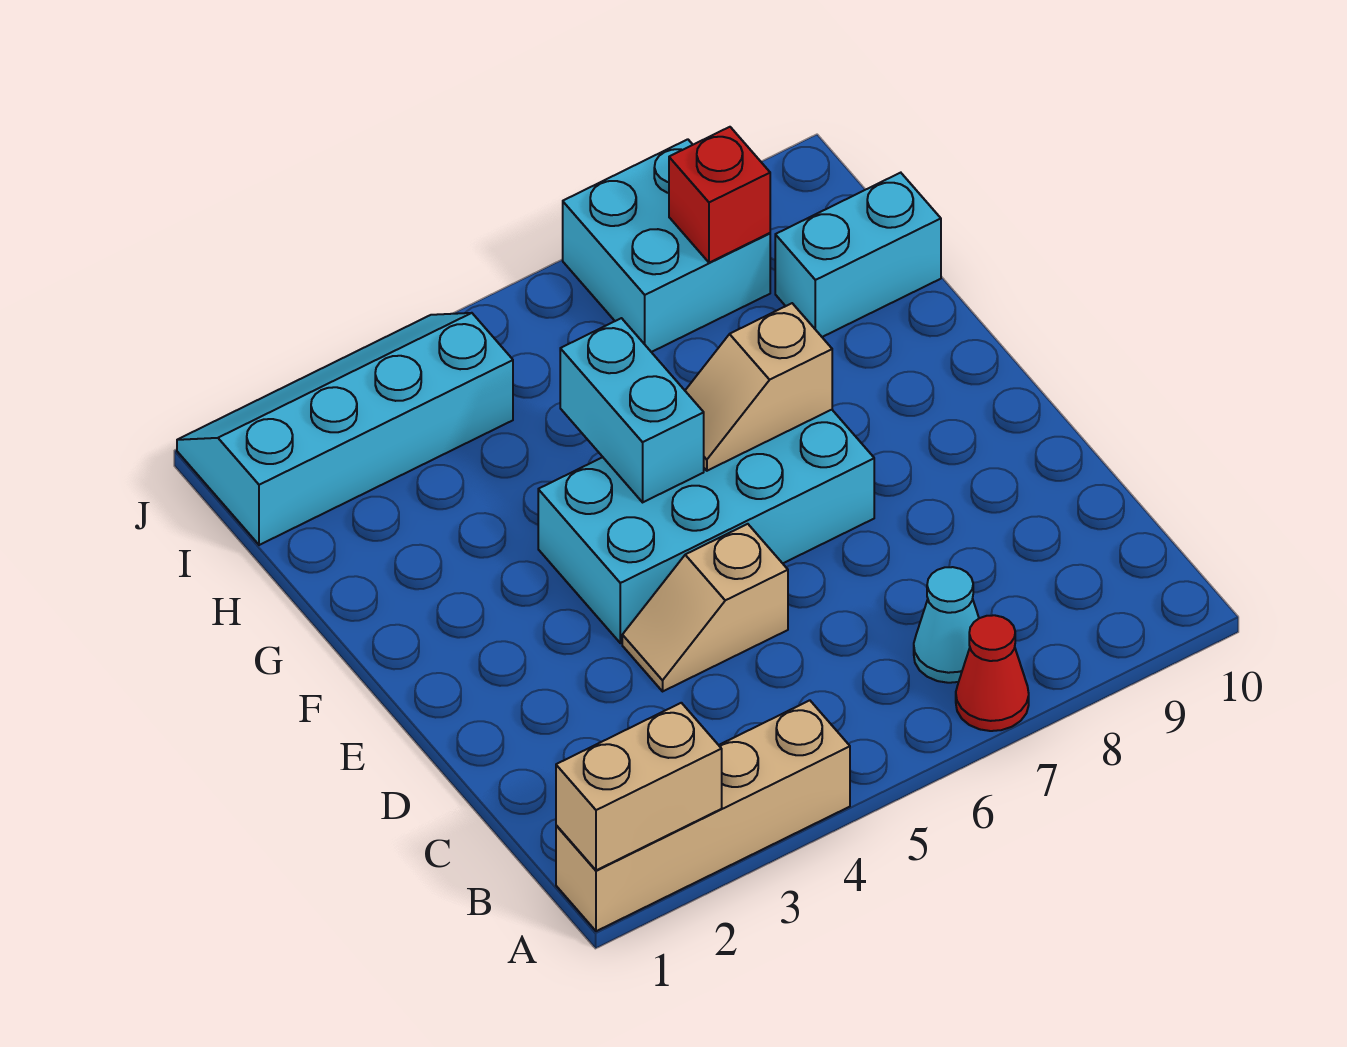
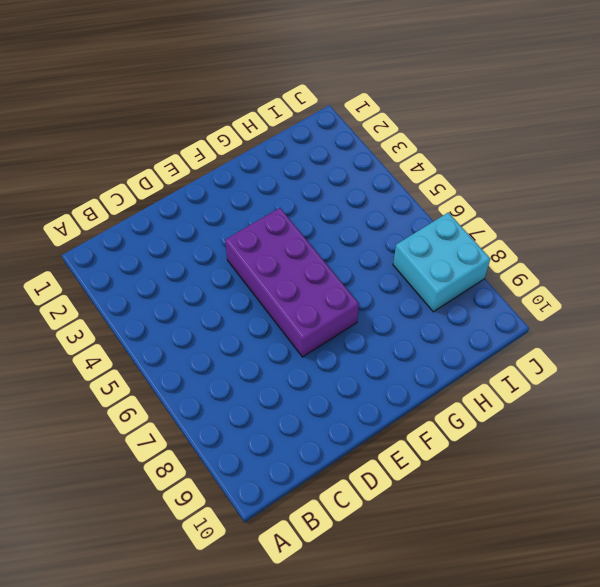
purple 2x4 brick [225,208,359,357] -> cyan 2x4 brick [538,410,874,643]
none -> tan 1x4 brick [556,700,850,931]
none -> red 1x1 cone [956,615,1029,731]
none -> cyan 1x1 cone [914,567,979,683]

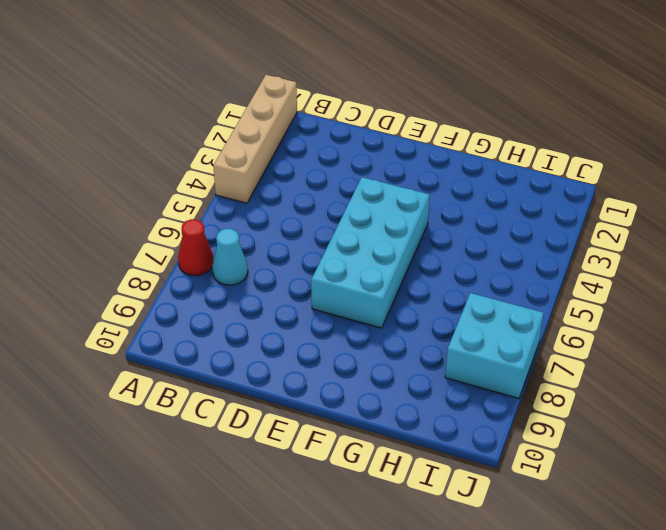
none -> tan 1x2 slope [622,524,788,691]
none -> cyan 1x2 brick [775,173,941,337]
none -> cyan 2x4 slope [177,313,513,545]

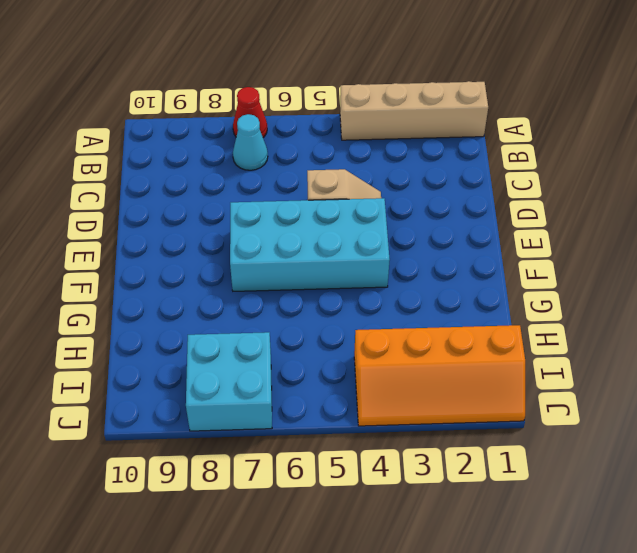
orange 2x4 slope [354,325,525,426] -> cyan 2x4 slope [177,313,513,545]
none -> cyan 1x2 brick [775,173,941,337]
none -> tan 1x2 brick [556,703,722,870]
none -> cyan 1x2 brick [560,318,704,502]

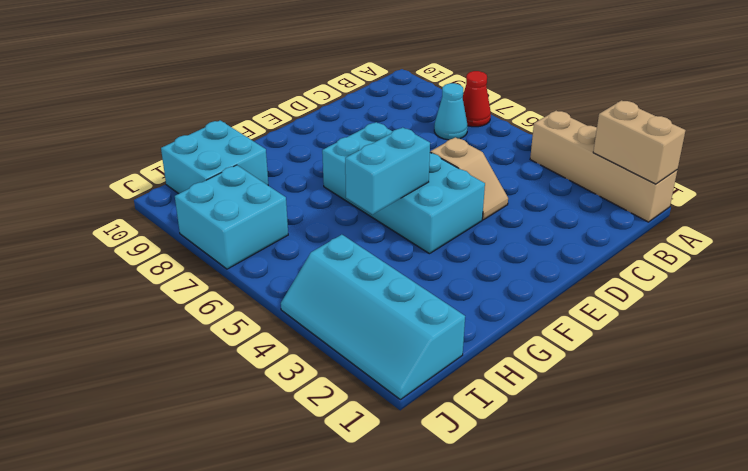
cyan 2x2 brick [161,120,268,194] -> cyan 1x2 brick [775,173,941,337]
none -> tan 1x2 slope [685,303,832,471]
none -> red 1x1 brick [669,127,770,263]

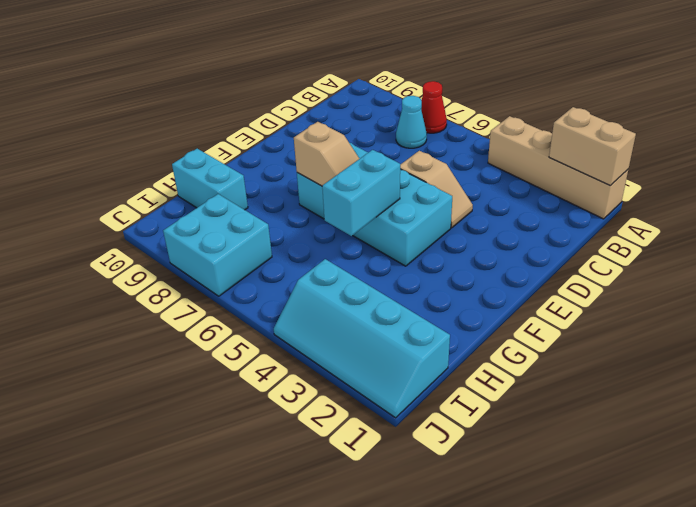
none -> red 1x1 brick [669,127,770,263]

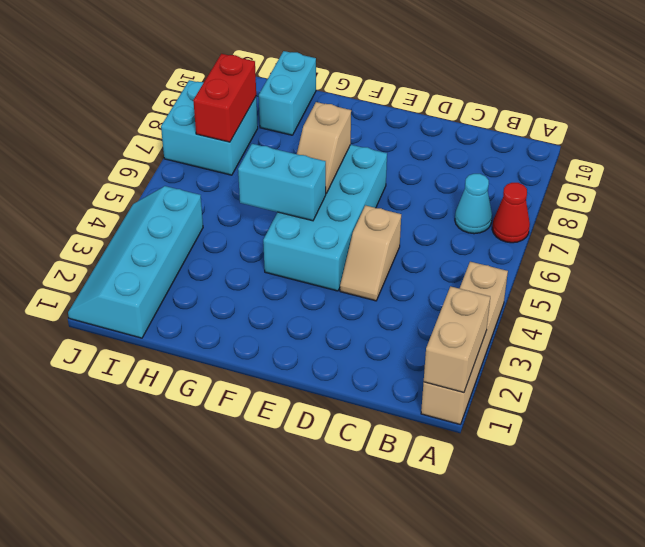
red 1x2 brick [193,54,256,142] -> red 1x1 brick [669,127,770,263]

